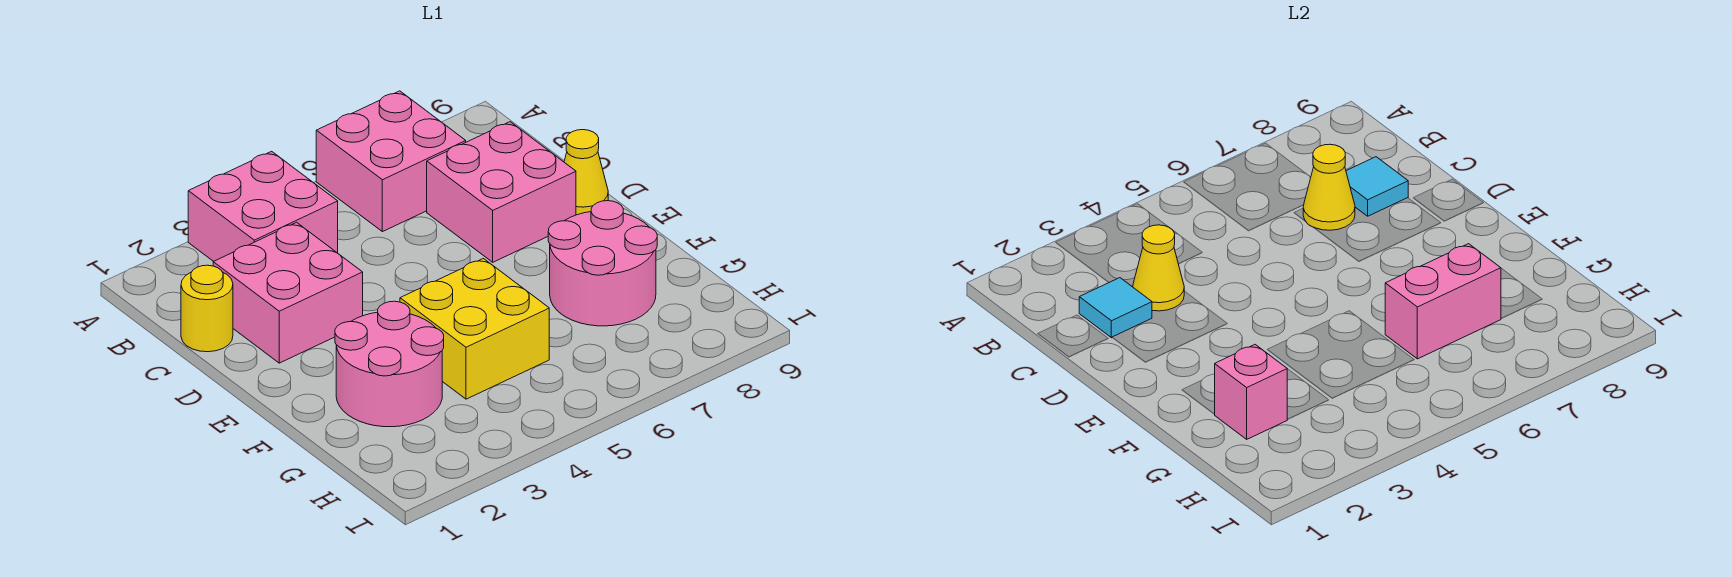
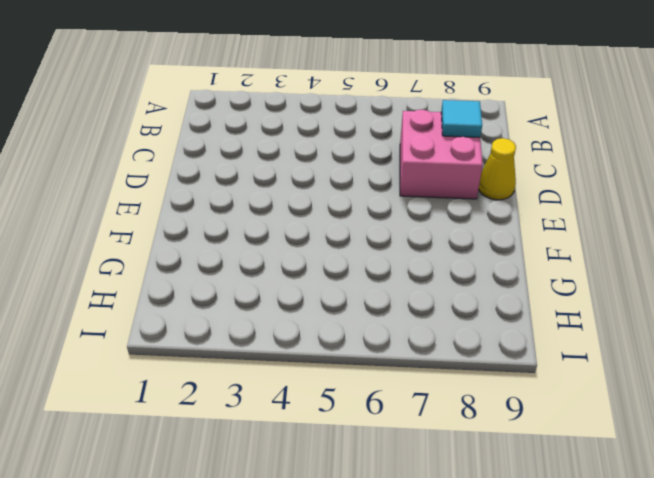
none -> pink 2x2 brick [188,151,338,261]
none -> pink 2x2 brick [316,91,466,232]
none -> yellow 1x1 round brick [181,265,233,352]

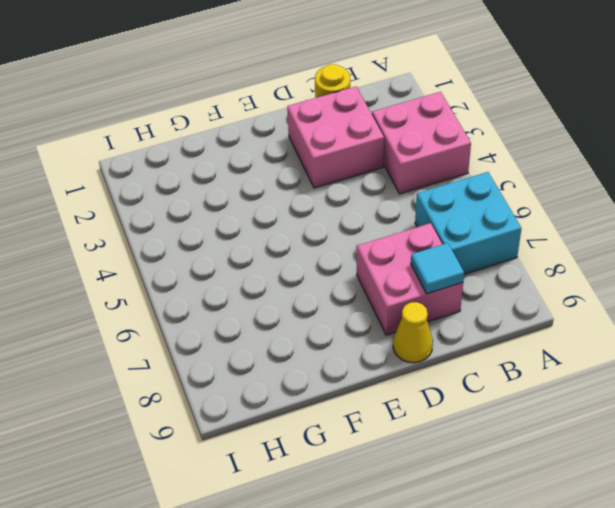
cyan 2x2 brick [415,172,521,274] -> pink 2x2 brick [316,91,466,232]
none -> pink 2x2 round brick [335,301,444,427]
none -> yellow 2x2 brick [400,259,549,399]
none -> pink 2x2 round brick [548,201,657,326]

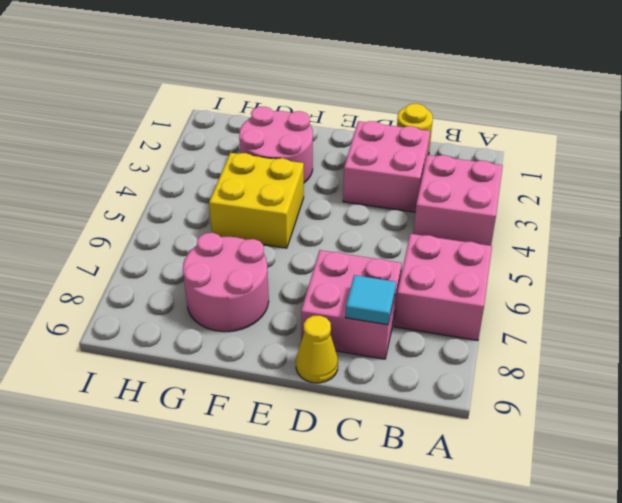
none -> cyan 1x1 tile [1079,278,1152,338]
none -> yellow 1x1 cone [1133,225,1184,311]
none -> yellow 1x1 cone [1303,144,1355,230]

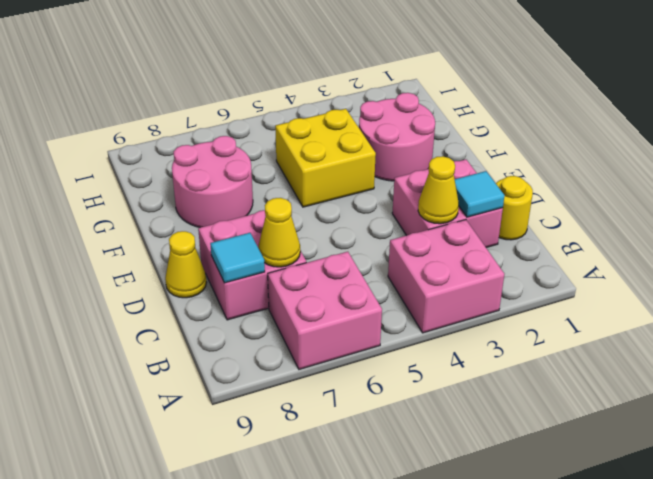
none -> pink 1x1 brick [1215,345,1287,439]
none -> pink 1x2 brick [1385,244,1501,359]

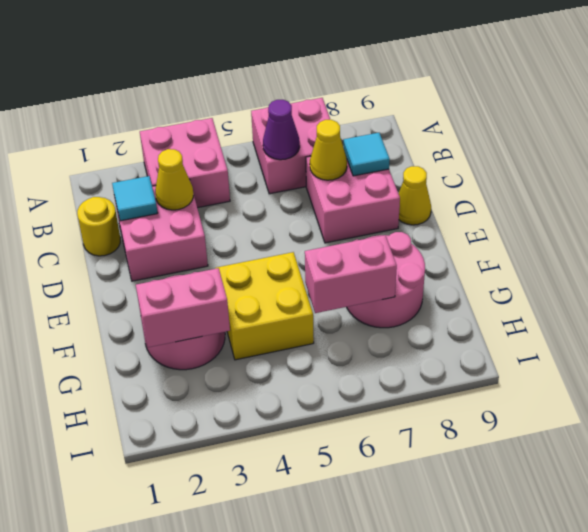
purple 1x1 cone [263,100,300,160] -> none
pink 1x2 brick [136,268,230,347] -> pink 1x1 brick [1215,345,1287,439]

